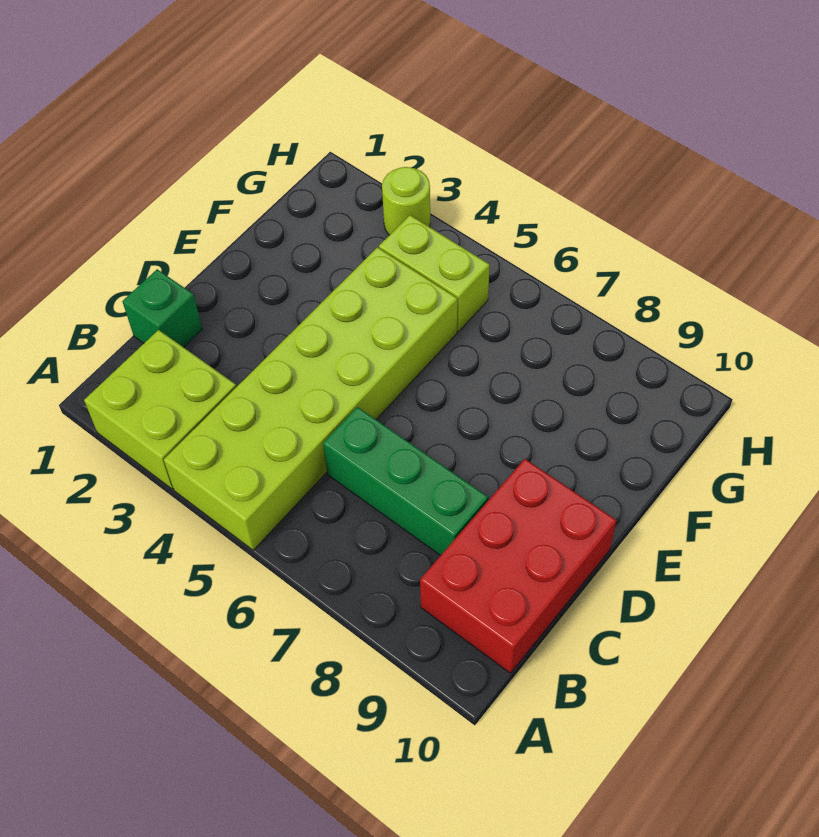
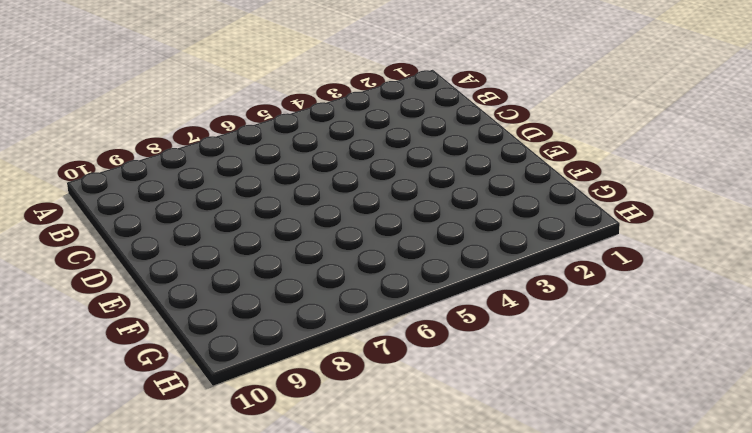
none -> lime 2x2 brick [84,330,236,489]
none -> lime 2x6 brick [164,247,457,550]

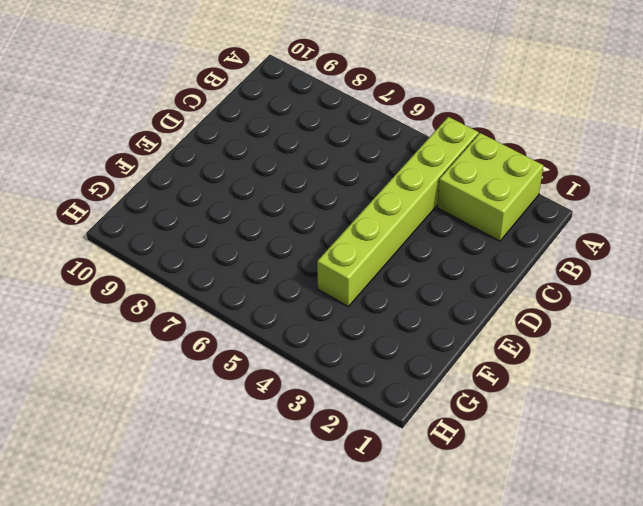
lime 1x6 brick [317,117,478,306] -> lime 2x6 brick [164,247,457,550]
none -> red 2x3 brick [420,459,616,673]
none -> green 1x1 brick [122,269,202,347]

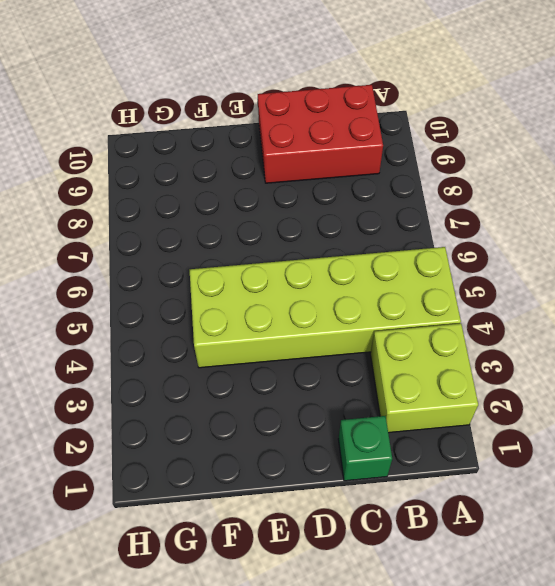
none -> green 1x3 brick [323,407,488,556]
none -> lime 1x2 brick [379,215,490,332]

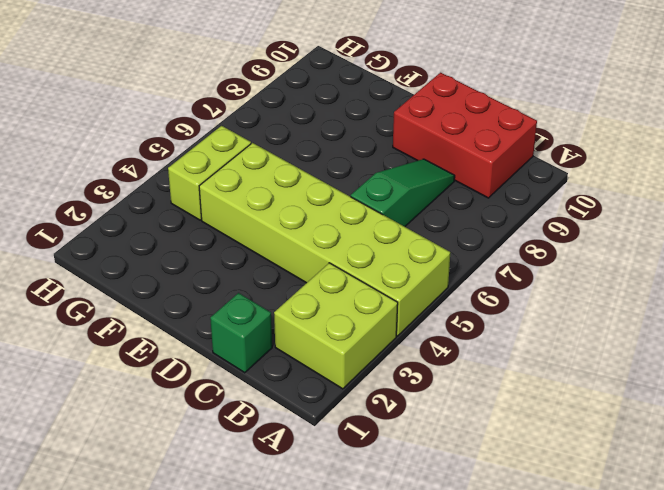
green 1x3 slope [351,159,455,227] -> green 1x3 brick [323,407,488,556]
none -> lime 1x1 round brick [382,167,430,235]

